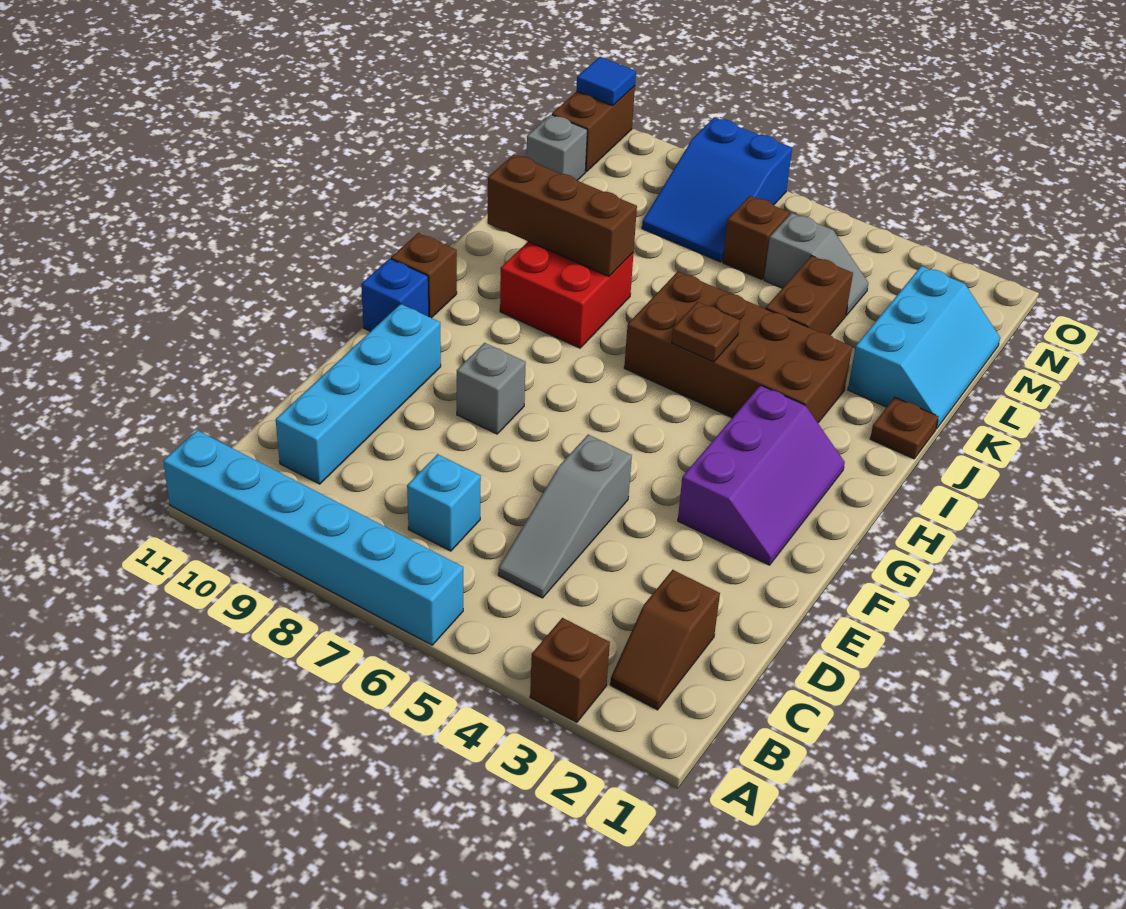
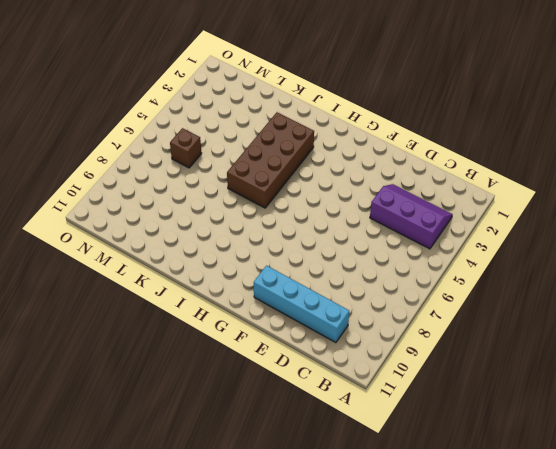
purple 2x3 slope [370,184,453,249] -> purple 2x3 slope moved to [678,385,845,565]
none -> brown 1x1 brick [530,618,610,722]
none -> cyan 1x6 brick [163,430,463,645]
none -> brown 1x2 slope [610,570,720,710]

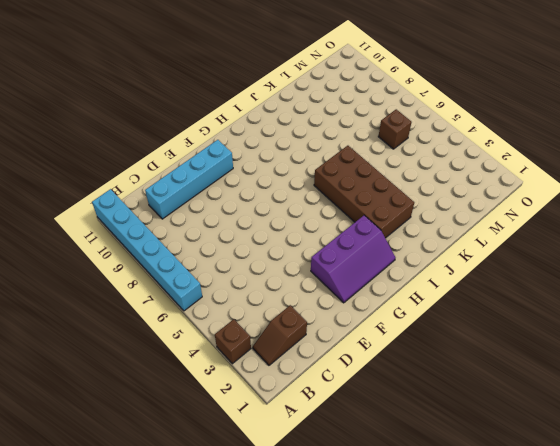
none -> grey 1x3 slope [498,435,632,598]
none -> cyan 1x1 brick [407,454,481,551]
none -> grey 1x1 brick [457,343,526,434]

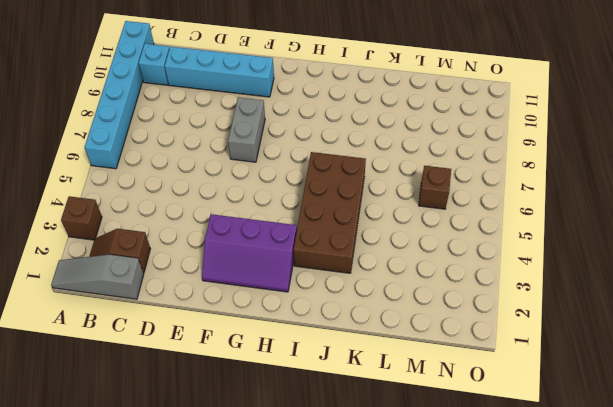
grey 1x3 slope [51,255,144,299] -> grey 1x3 slope moved to [498,435,632,598]
cyan 1x1 brick [139,44,169,85] -> cyan 1x1 brick moved to [407,454,481,551]
grey 1x2 brick [228,97,265,162] -> grey 1x1 brick [457,343,526,434]
none -> blue 1x1 brick [361,259,429,332]
none -> brown 1x1 brick [391,233,457,318]
none -> red 2x2 brick [500,241,633,348]

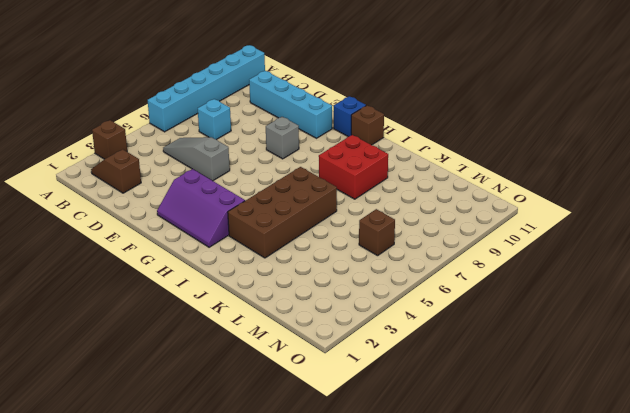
none -> brown 1x1 plate [870,397,939,459]
none -> cyan 2x3 slope [848,266,1000,429]
none -> brown 1x2 brick [766,256,853,335]

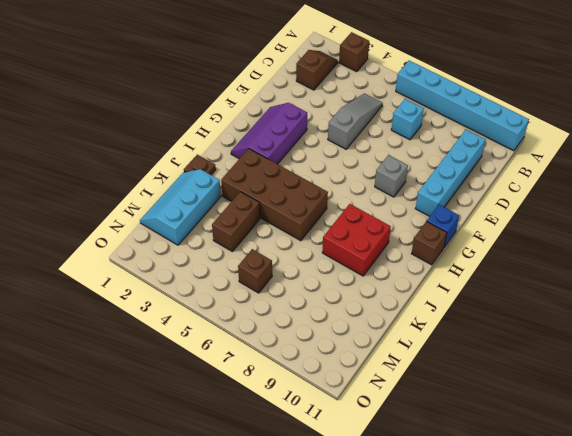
none -> grey 1x2 slope [764,213,869,315]
none -> blue 2x3 slope [642,117,792,262]
none -> grey 1x1 brick [527,115,587,180]

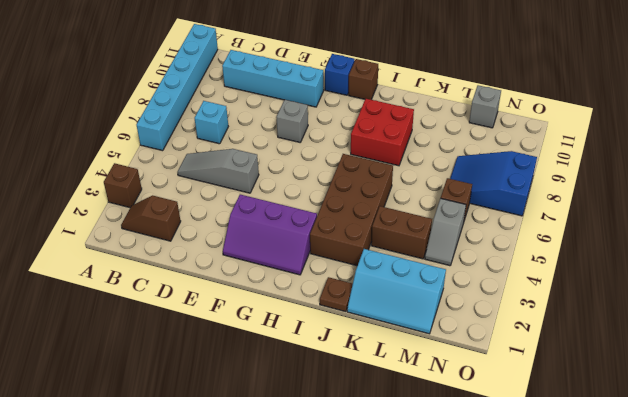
none -> brown 1x2 brick [552,86,635,172]
none -> brown 1x1 plate [672,302,740,362]
none -> brown 1x3 brick [488,154,637,276]

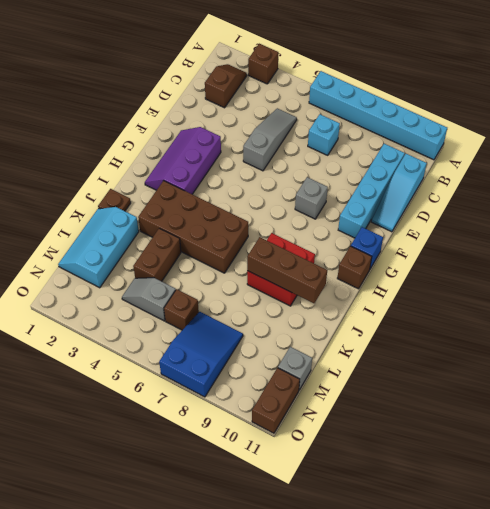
cyan 1x3 slope [371,154,427,232] -> none
none -> brown 1x1 plate [672,302,740,362]
none -> blue 1x1 tile [576,57,636,106]

